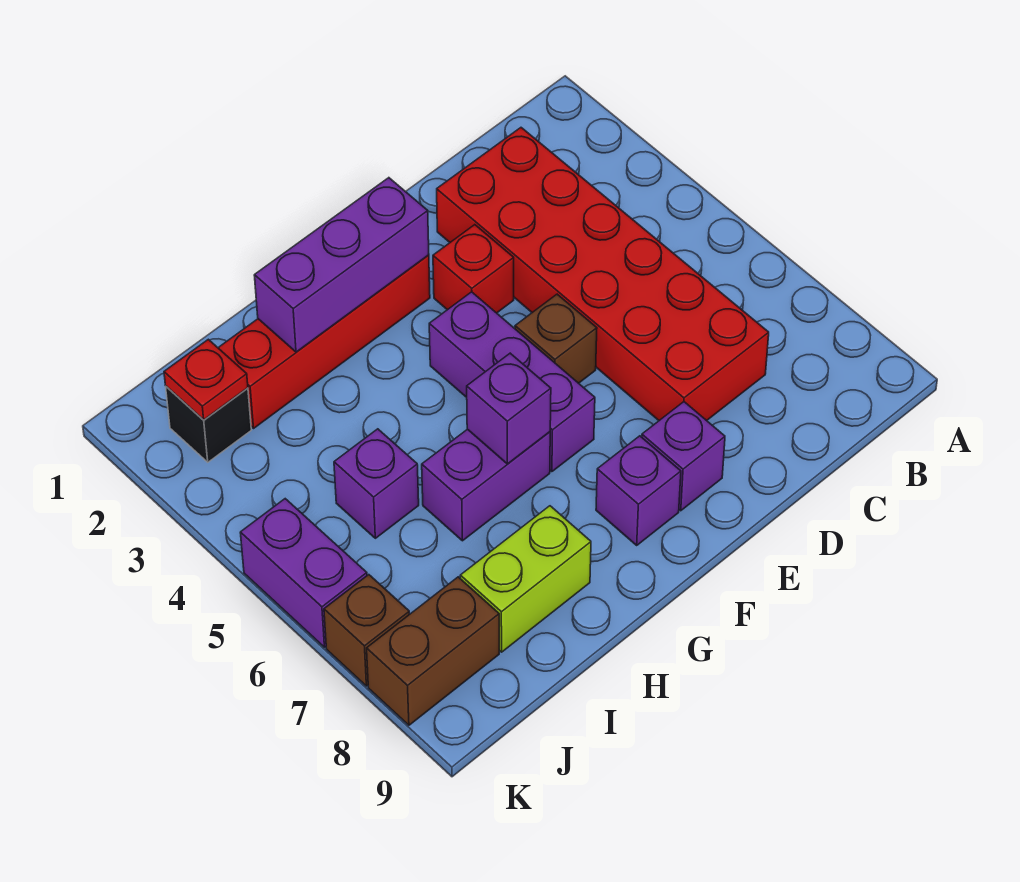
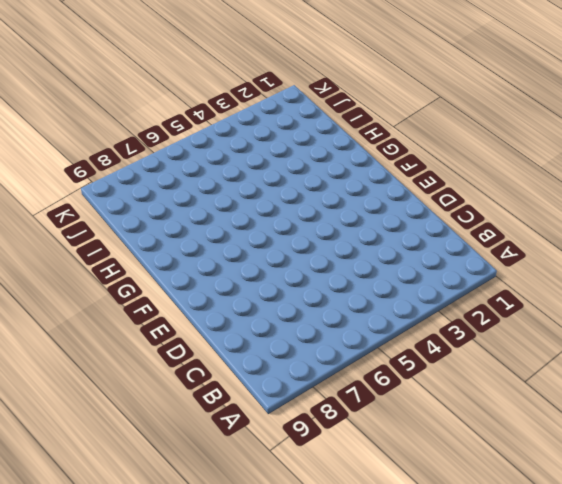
none -> red 2x6 brick [437,128,769,421]
none -> red 1x1 brick [433,225,514,313]
none -> brown 1x1 brick [515,294,597,383]

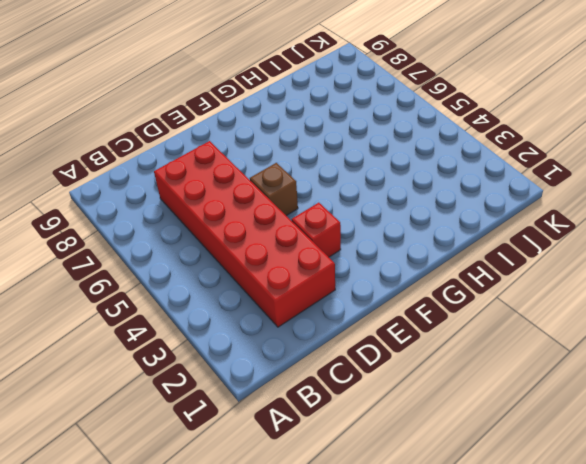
none -> purple 1x1 brick [642,402,725,511]
none -> red 1x4 brick [218,255,430,428]
none -> purple 1x3 brick [429,292,595,472]

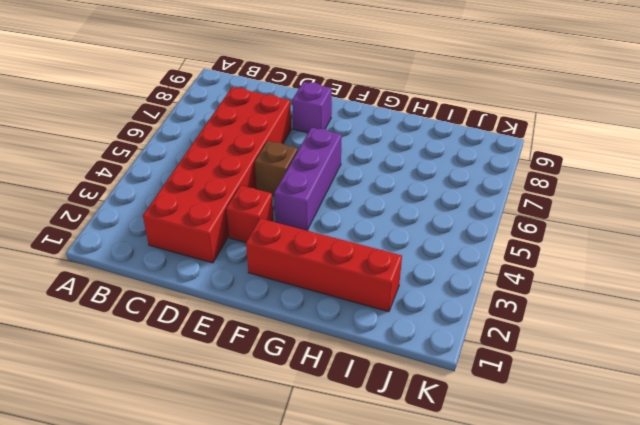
none -> purple 1x1 brick [596,436,681,545]
none -> purple 1x2 brick [422,429,550,541]
none -> lime 1x2 brick [460,506,591,652]

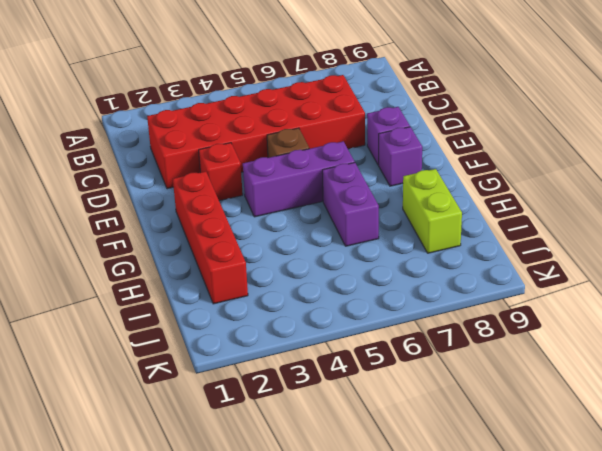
none -> purple 1x1 brick [334,429,419,538]
none -> black 1x1 brick [166,386,251,462]
none -> brown 1x2 brick [367,577,499,725]

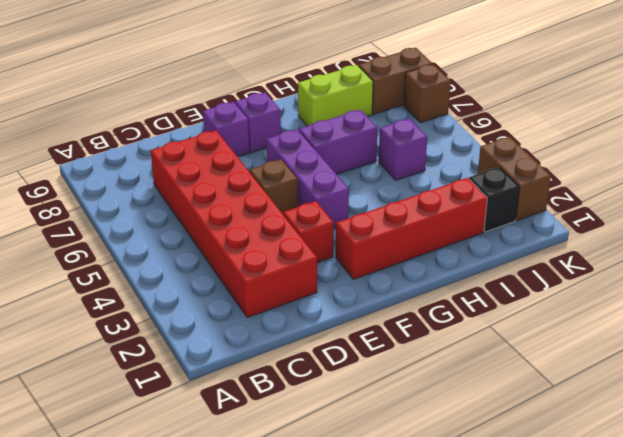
brown 1x2 brick [478,137,551,221] -> none
none -> purple 1x2 brick [240,499,367,647]
none -> purple 1x3 brick [254,178,429,352]
none -> purple 1x1 brick [467,353,551,464]

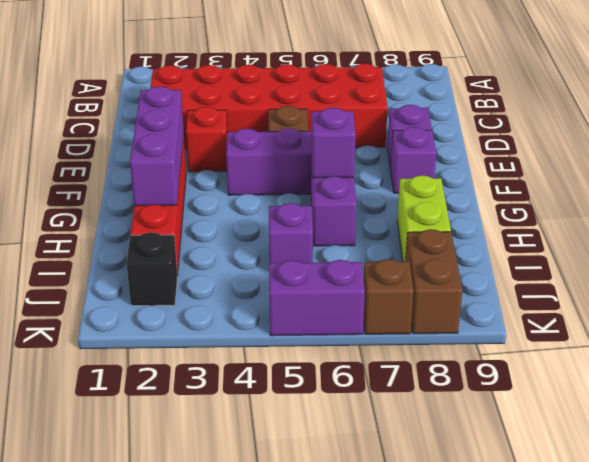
none -> red 1x1 plate [164,339,248,420]

